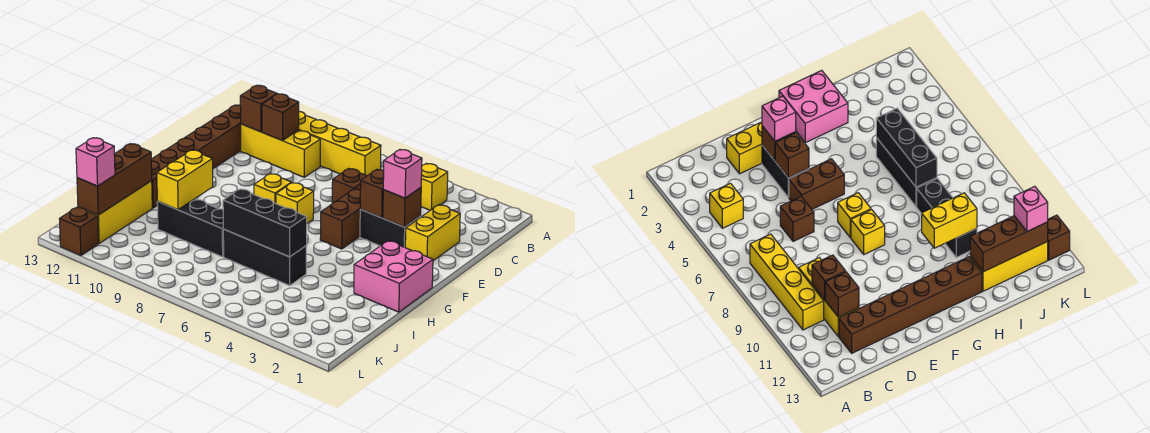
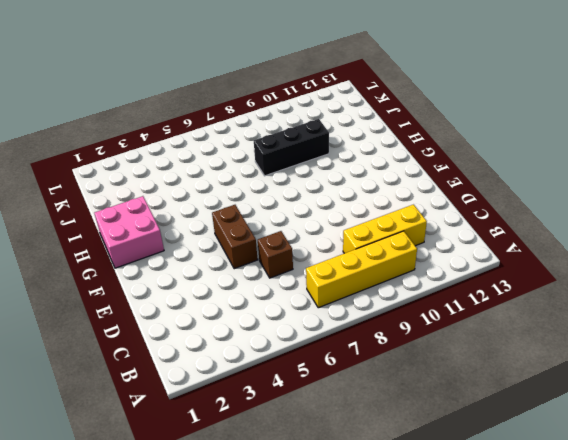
none -> yellow 1x1 brick [421,163,448,210]
none -> brown 1x6 brick [151,105,241,208]
none -> yellow 1x2 brick [405,205,460,261]

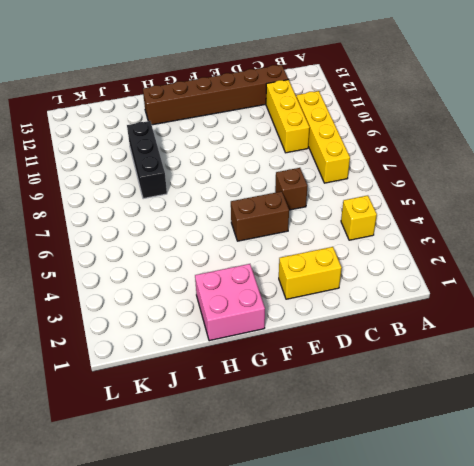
none -> black 1x2 brick [360,209,421,247]
none -> yellow 1x1 brick [276,183,314,223]
none -> yellow 1x1 brick [254,174,291,204]

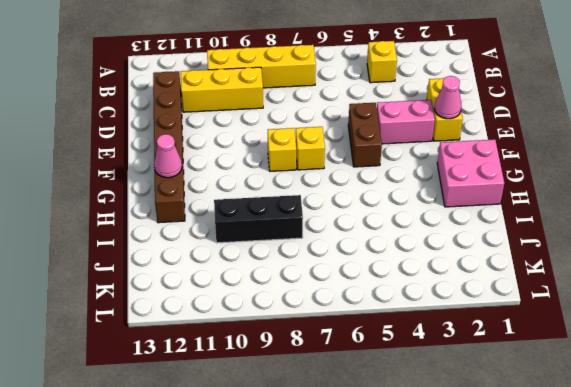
pink 1x1 cone [434,76,461,119] -> none
pink 1x2 brick [377,100,435,144] -> black 1x2 brick [360,209,421,247]
pink 1x1 cone [154,134,182,178] -> none
none -> brown 1x1 brick [332,168,366,203]
none -> black 1x3 brick [223,229,307,286]
none -> yellow 1x3 brick [78,181,152,243]

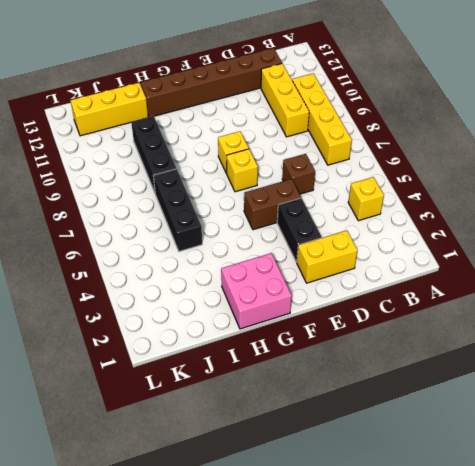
none -> brown 1x1 brick [60,207,98,256]
none -> brown 1x1 brick [262,94,299,141]
none -> brown 1x1 brick [240,85,277,132]

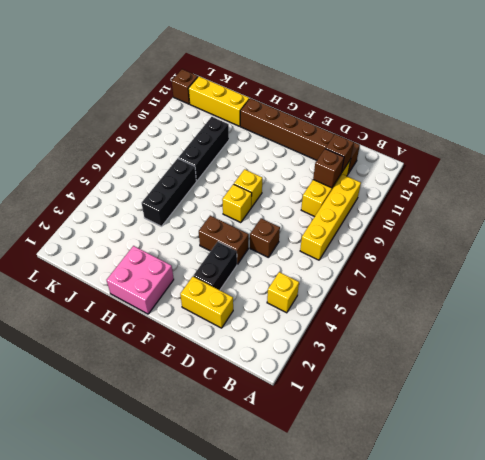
none -> brown 1x1 brick [383,188,421,227]
none -> brown 1x1 brick [360,170,384,218]
none -> yellow 1x2 brick [157,150,213,210]

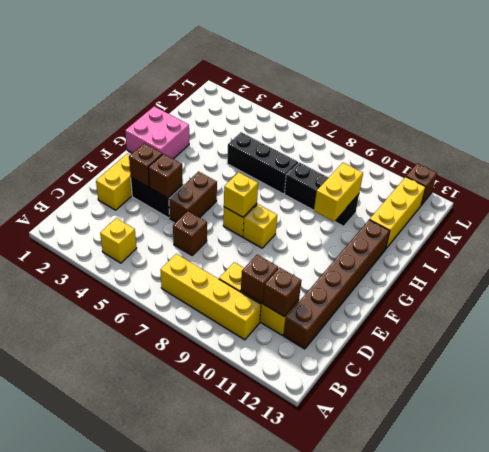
yellow 1x1 brick [224,172,258,217] -> none
none -> black 1x3 brick [223,189,307,257]
none -> brown 1x3 brick [77,144,152,215]
none -> pink 1x1 brick [383,150,422,198]

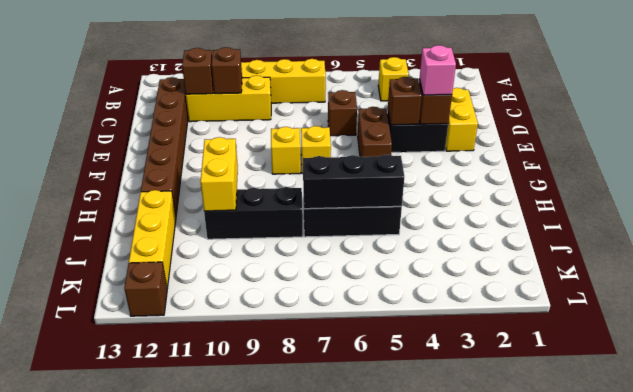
none -> pink 2x2 brick [354,241,433,312]
none -> brown 1x3 brick [77,144,152,215]
none -> pink 1x1 brick [76,138,115,186]

